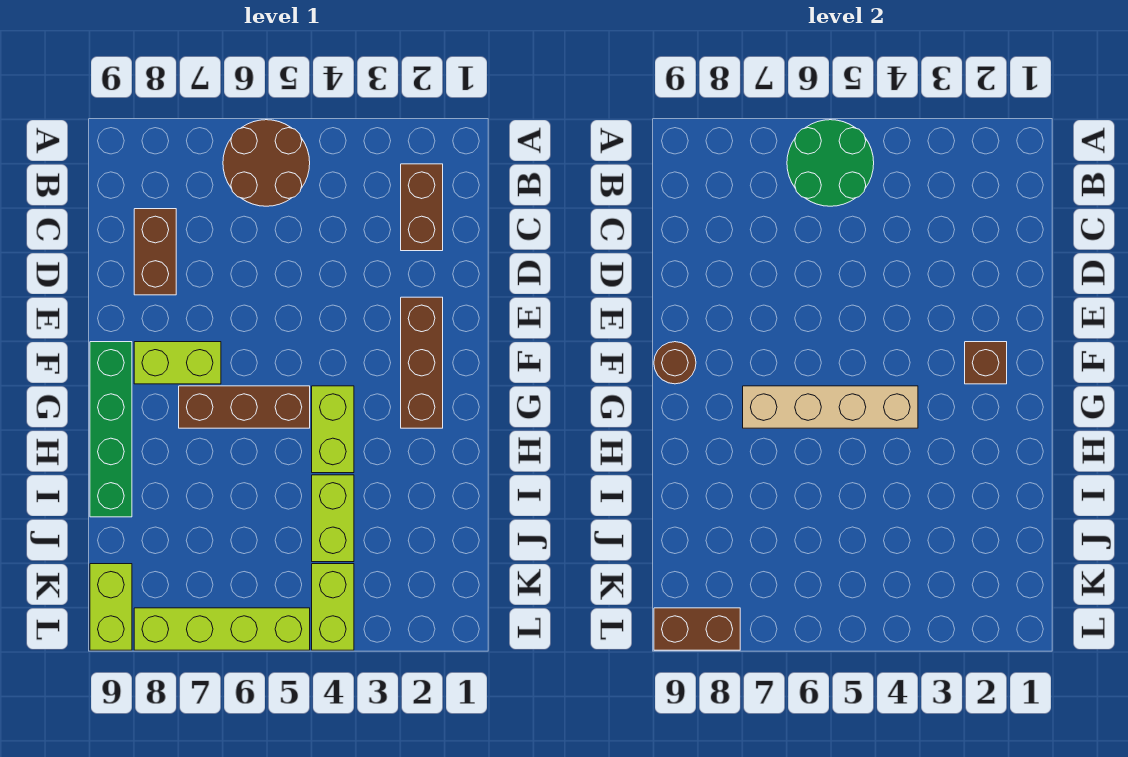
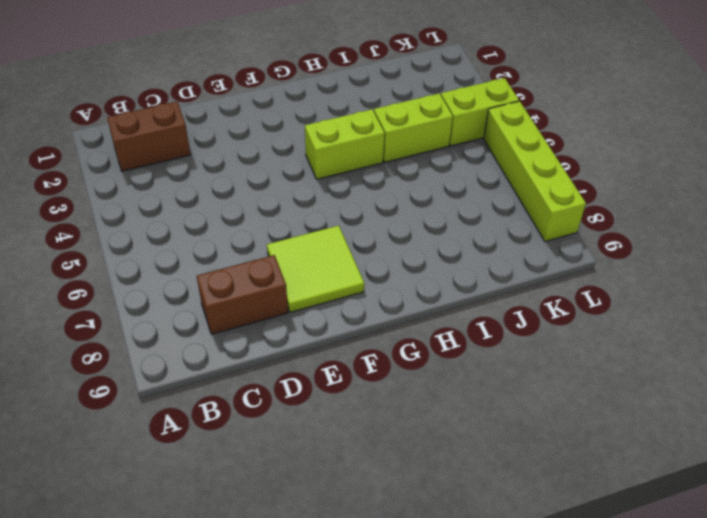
lime 2x2 tile [267,226,364,312] -> lime 1x2 brick [134,342,221,384]
none -> brown 2x2 round brick [223,120,310,206]
none -> brown 1x3 brick [401,297,443,428]
none -> green 1x4 brick [90,342,132,517]

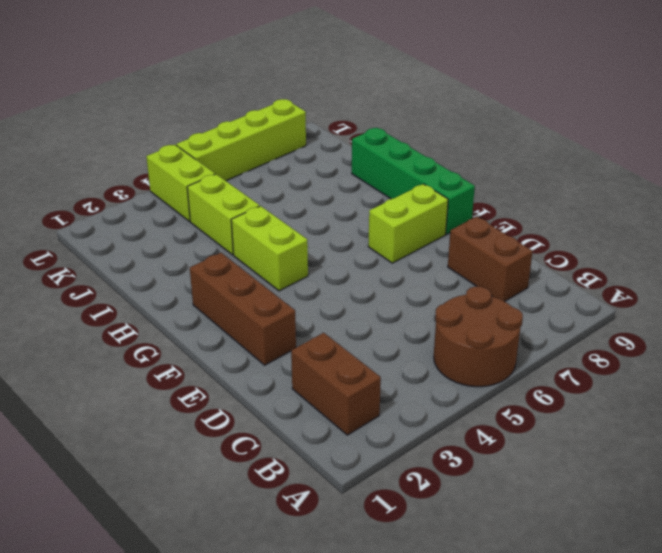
none -> brown 1x3 brick [179,386,310,428]
none -> lime 1x2 brick [90,564,132,650]
none -> green 2x2 round brick [787,120,874,206]

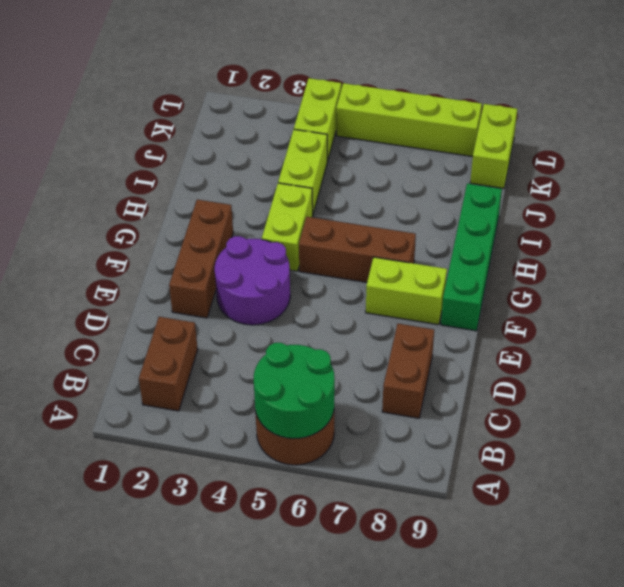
purple 2x2 round brick [215,236,290,325] -> none
none -> brown 1x1 brick [965,342,1007,384]
none -> brown 1x1 round brick [654,342,696,384]
none -> tan 1x4 brick [743,386,918,428]

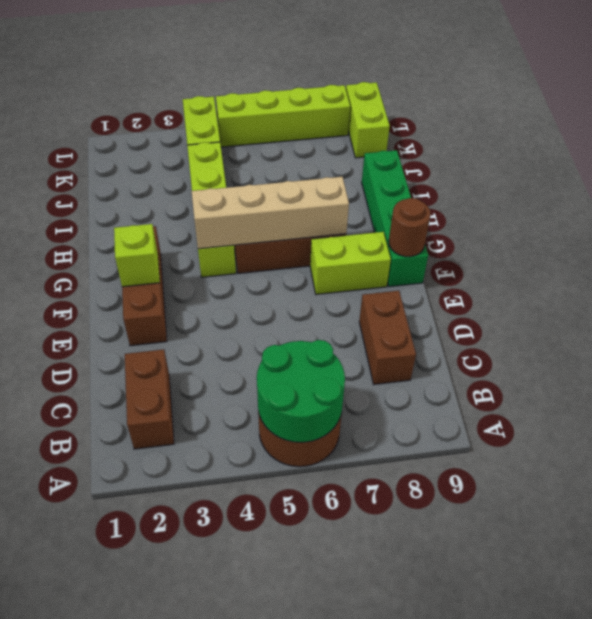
lime 1x1 brick [114,224,160,287] -> brown 1x1 brick [965,342,1007,384]
none -> brown 1x2 brick [654,608,740,650]

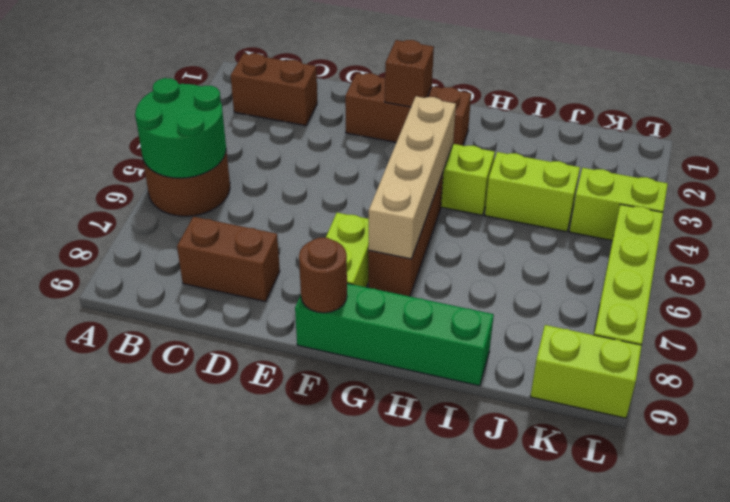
none -> brown 1x2 brick [654,608,740,650]

